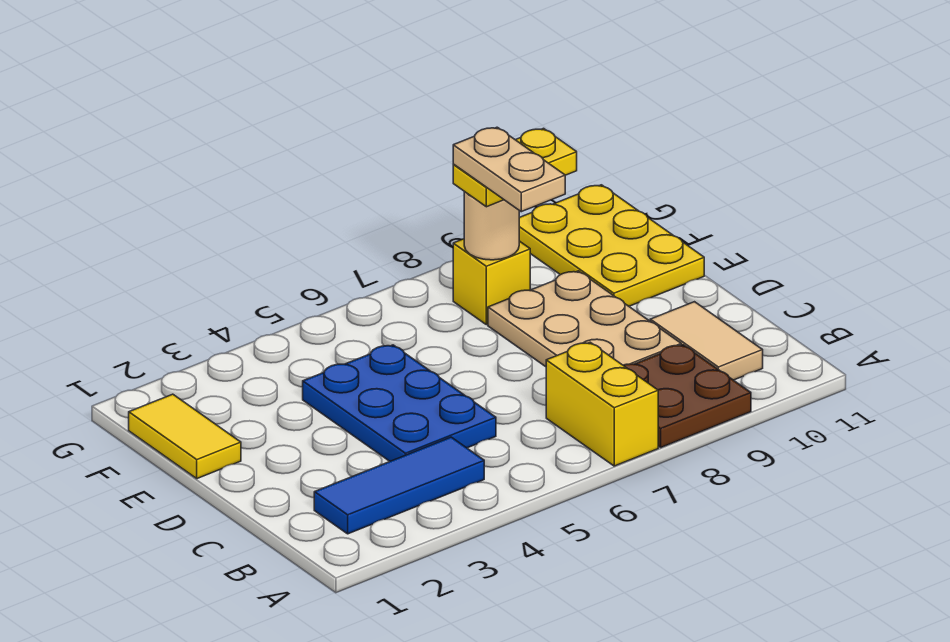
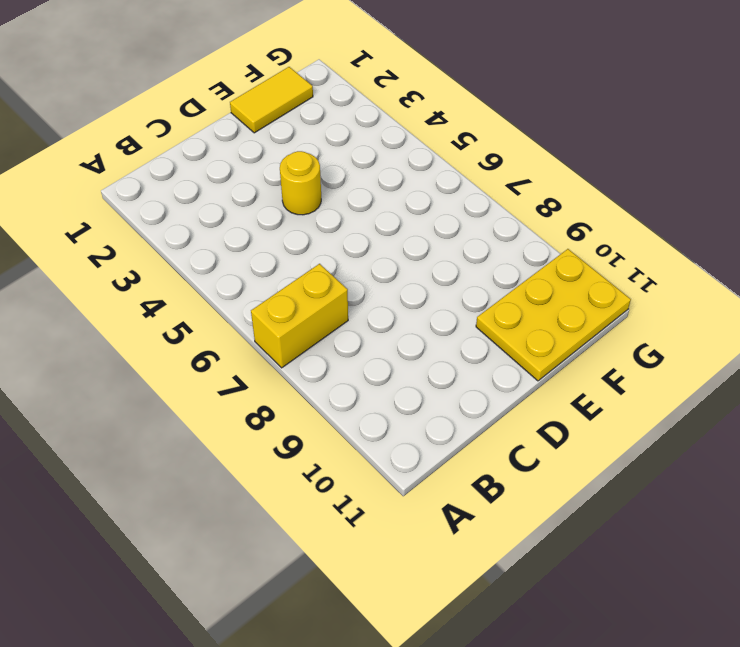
yellow 1x1 round brick [280,151,321,215] -> blue 2x3 plate [303,345,496,461]
none -> brown 2x2 plate [623,345,751,447]
none -> blue 1x3 tile [314,437,484,534]
none -> tan 1x2 tile [650,302,763,380]

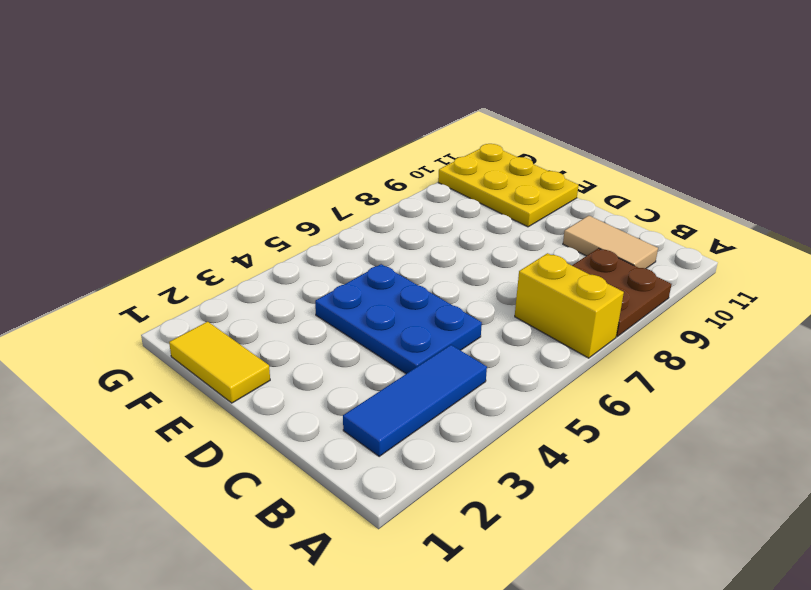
none -> tan 2x3 plate [488,271,681,367]
none -> yellow 1x1 brick [453,239,530,325]
none -> tan 1x1 round brick [464,192,519,260]

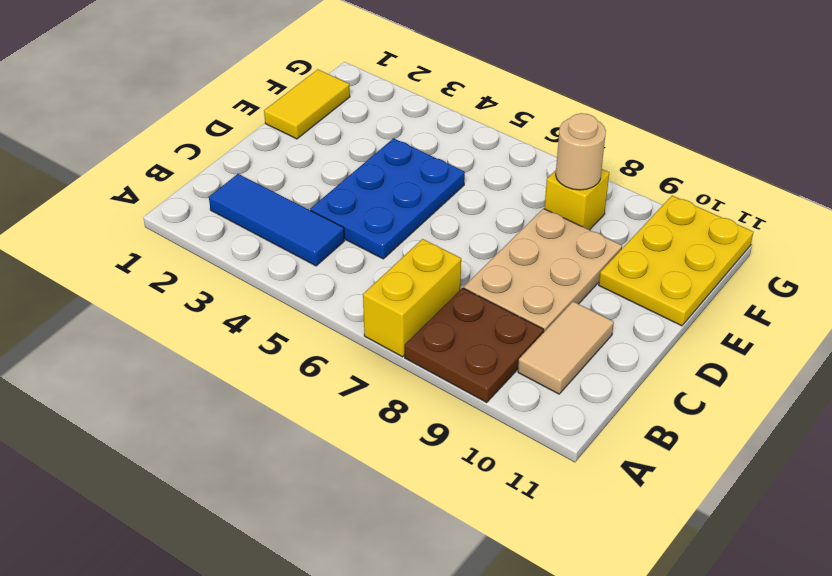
none -> yellow 1x2 plate [453,128,577,207]
none -> tan 1x2 plate [453,127,565,212]

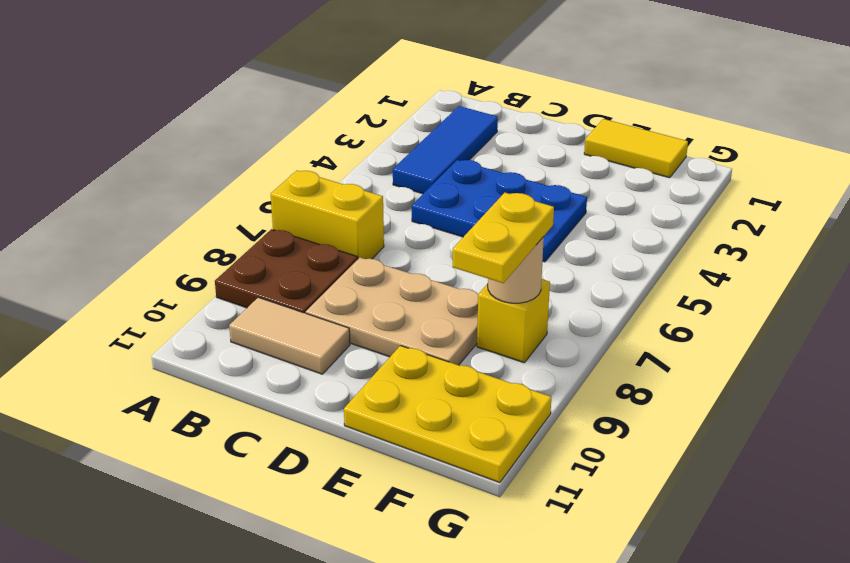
none -> tan 1x2 plate [453,127,565,212]

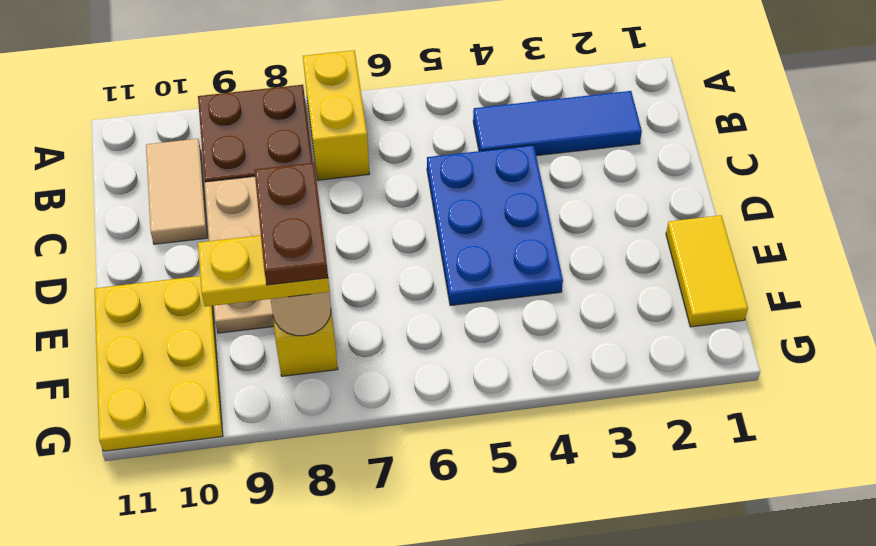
brown 1x2 plate [255,163,328,285] -> tan 1x2 plate [453,127,565,212]

